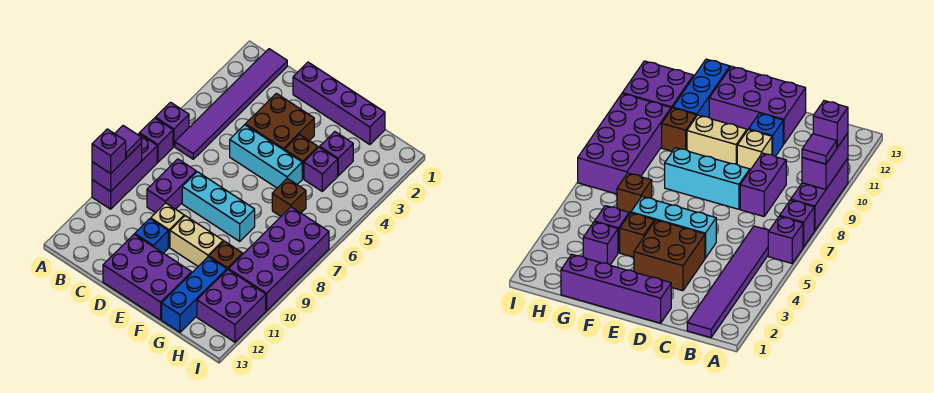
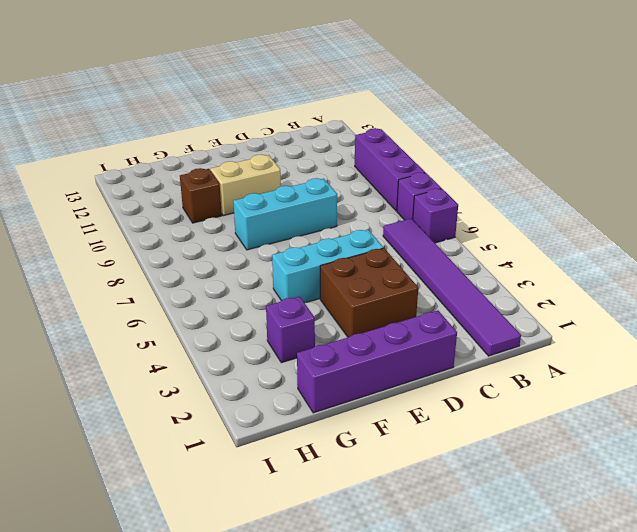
none -> purple 1x2 brick [147,159,196,213]
none -> tan 1x1 brick [151,203,184,247]
none -> blue 1x1 brick [135,219,168,253]

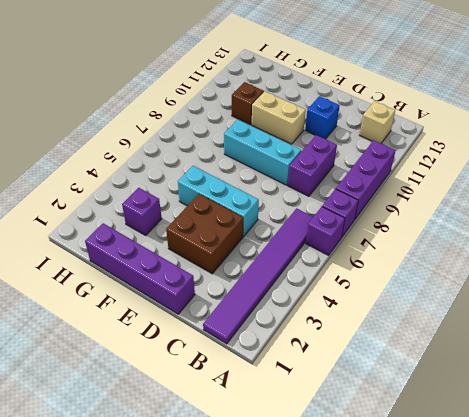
tan 1x1 brick [360,101,395,143] -> tan 1x1 brick moved to [151,203,184,247]
none -> purple 2x3 brick [103,234,192,320]
none -> brown 1x1 brick [284,135,318,179]
none -> purple 1x1 brick [304,147,338,191]

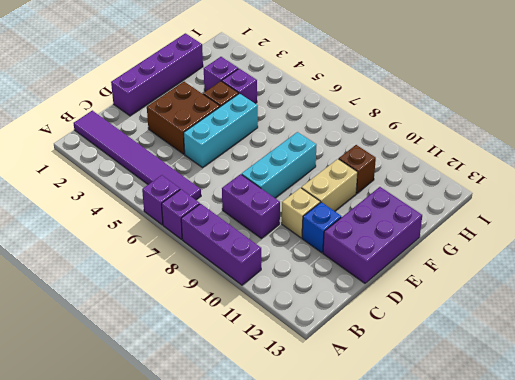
none -> brown 1x1 brick [272,179,306,216]
none -> blue 1x3 brick [162,257,227,332]
none -> purple 2x4 brick [229,207,329,311]

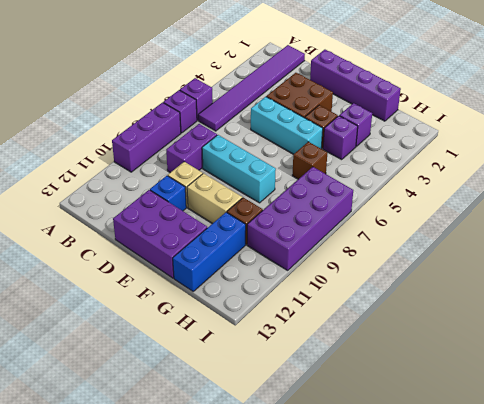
none -> purple 2x2 brick [197,270,266,342]
none -> purple 1x2 brick [92,144,142,191]
none -> purple 1x1 tile [115,126,142,158]

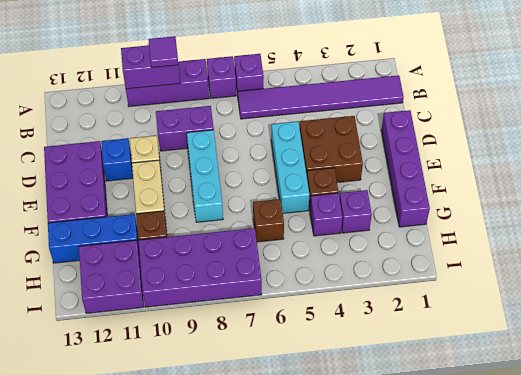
none -> purple 1x1 brick [92,129,126,174]

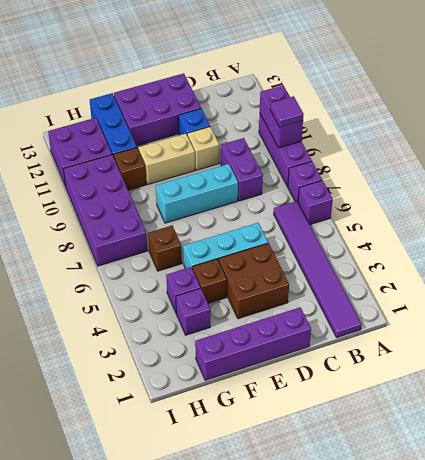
none -> purple 1x1 brick [92,129,126,174]

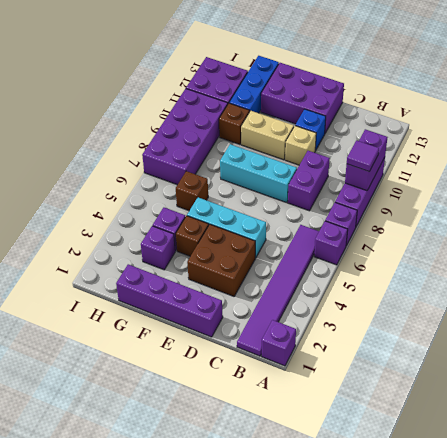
purple 1x1 brick [262,320,296,366] -> purple 1x1 brick moved to [92,129,126,174]

